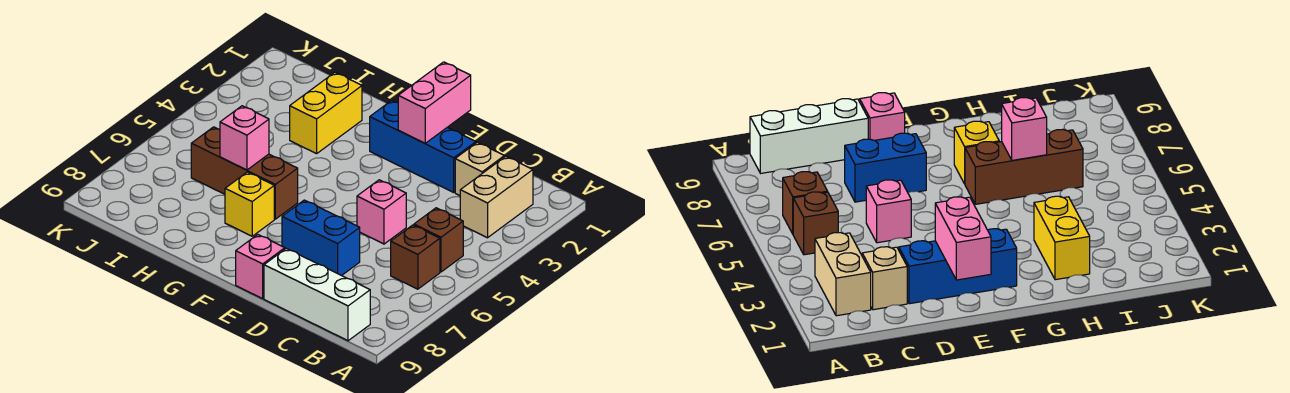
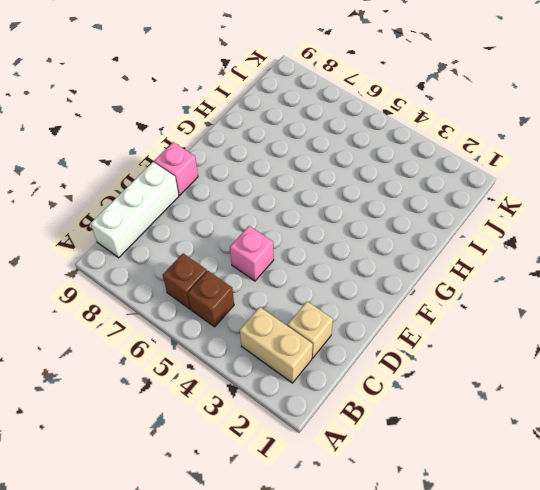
none -> blue 1x3 brick [370,100,476,192]
none -> blue 1x2 brick [282,200,360,276]
none -> brown 1x3 brick [191,127,298,219]

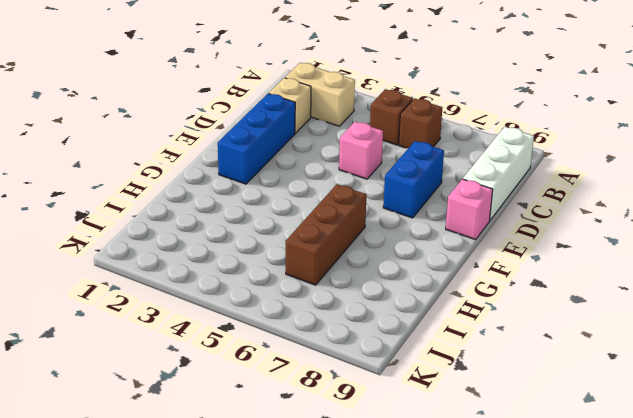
none -> yellow 1x1 brick [225,172,274,236]
none -> yellow 1x2 brick [290,72,362,154]
none -> pink 1x2 brick [398,62,471,143]

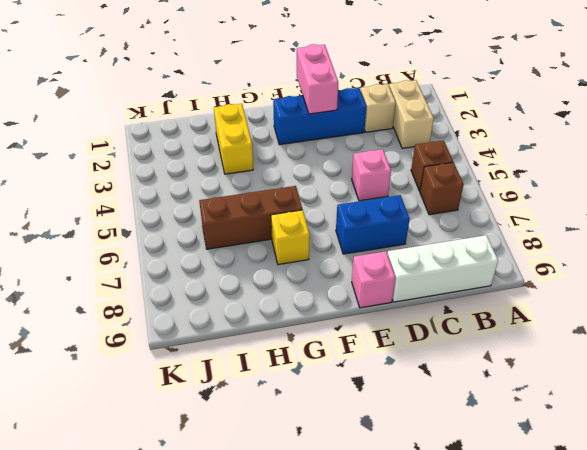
none -> pink 1x1 brick [220,106,269,170]

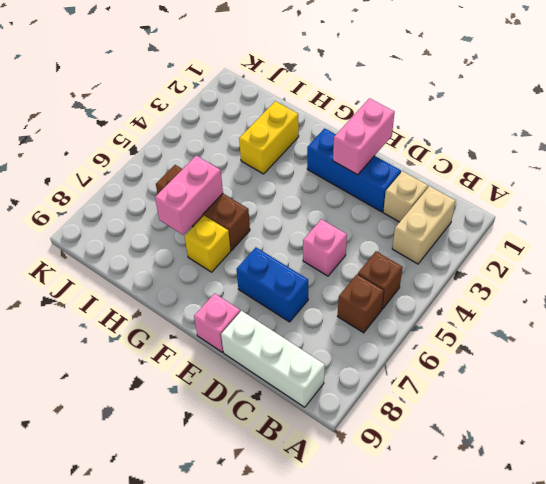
pink 1x2 brick [155,156,223,235] -> pink 1x1 brick [220,106,269,170]

